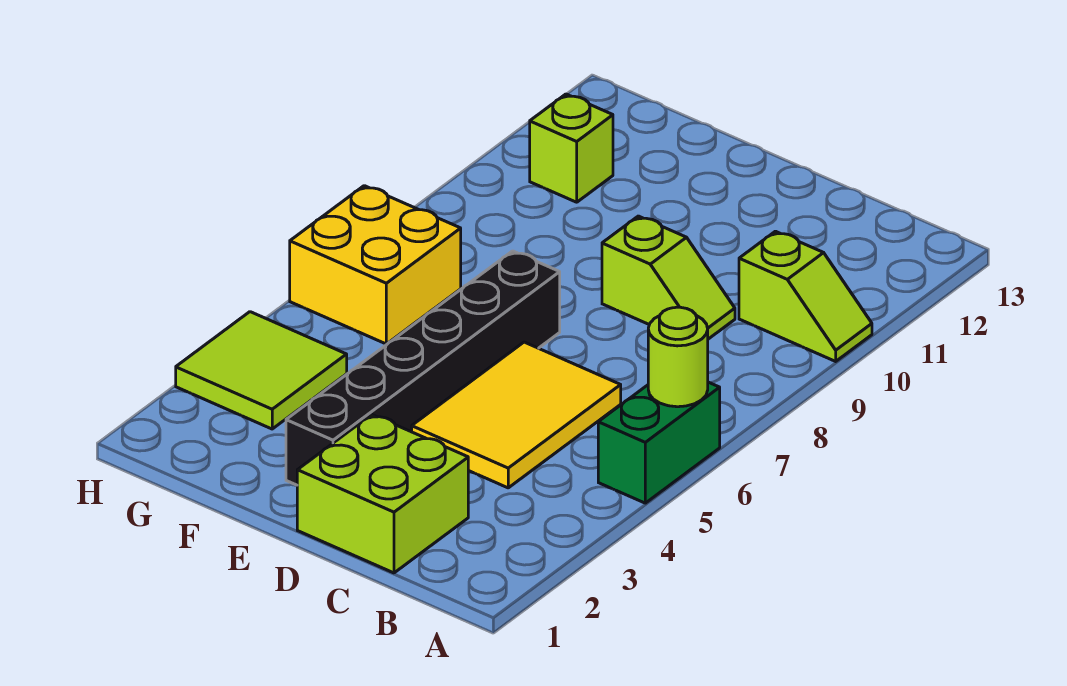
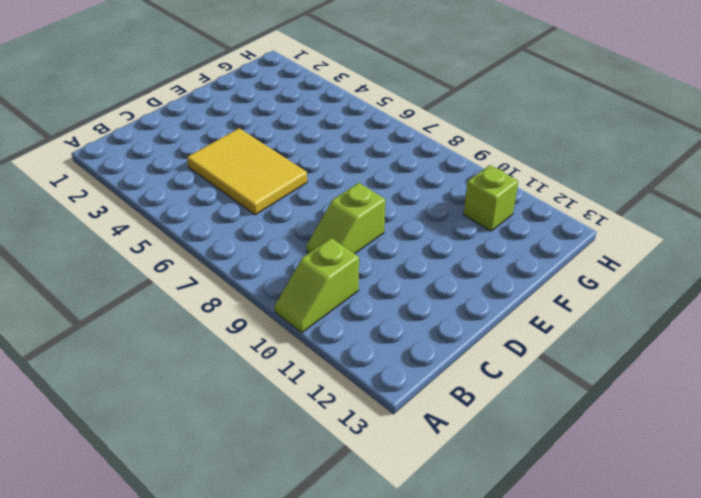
none -> green 1x2 brick [598,382,720,503]
none -> lime 2x2 brick [297,415,468,573]

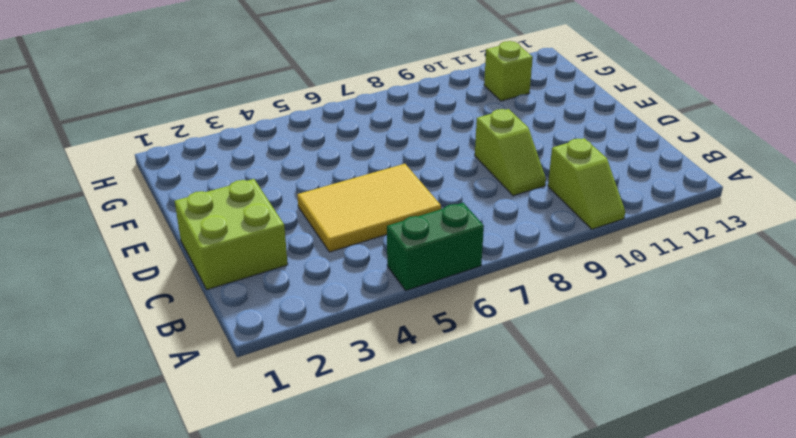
none -> black 1x6 brick [286,251,560,485]
none -> lime 2x2 tile [176,312,347,429]

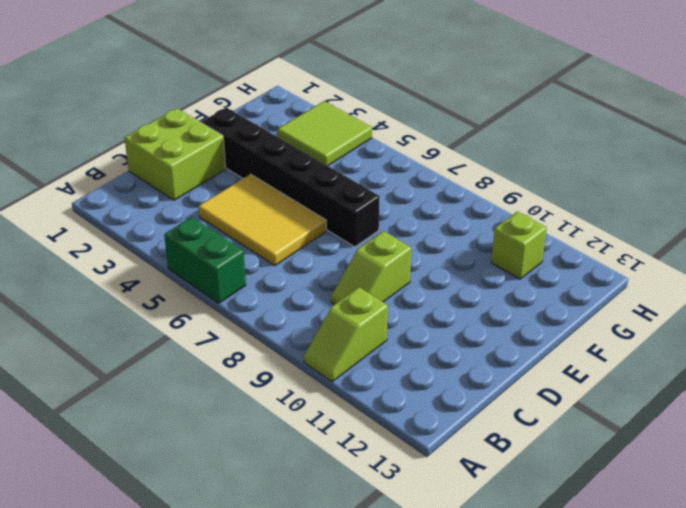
none -> yellow 2x2 brick [290,186,461,344]
none -> lime 1x1 round brick [648,307,708,407]

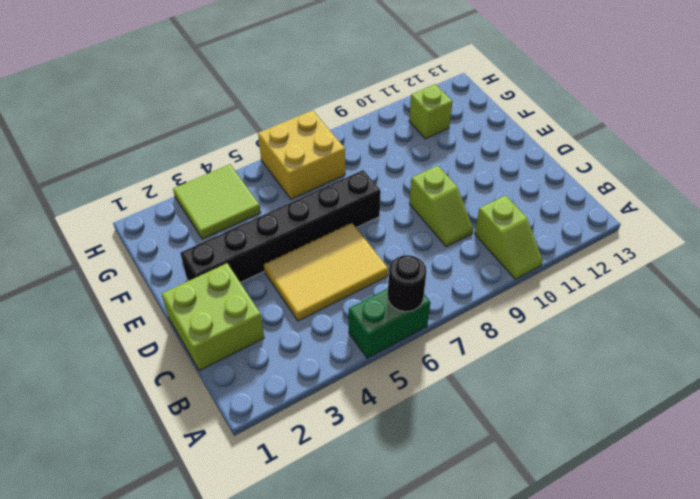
black 1x1 round brick [388,255,427,312] -> lime 1x1 round brick [648,307,708,407]

